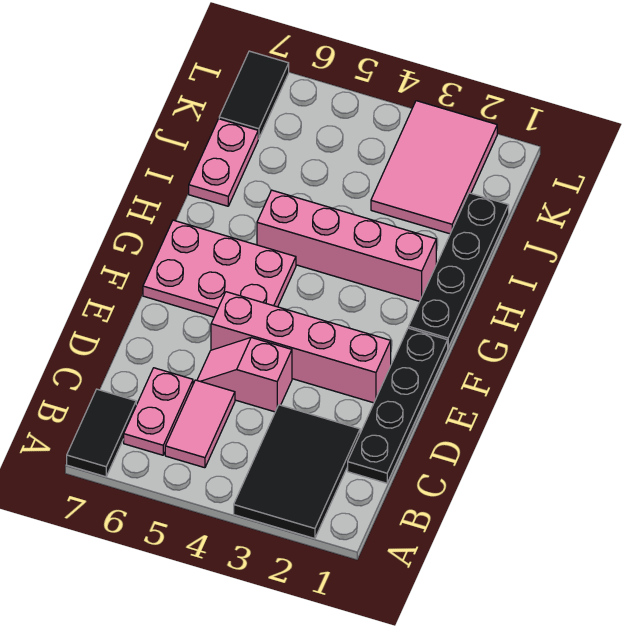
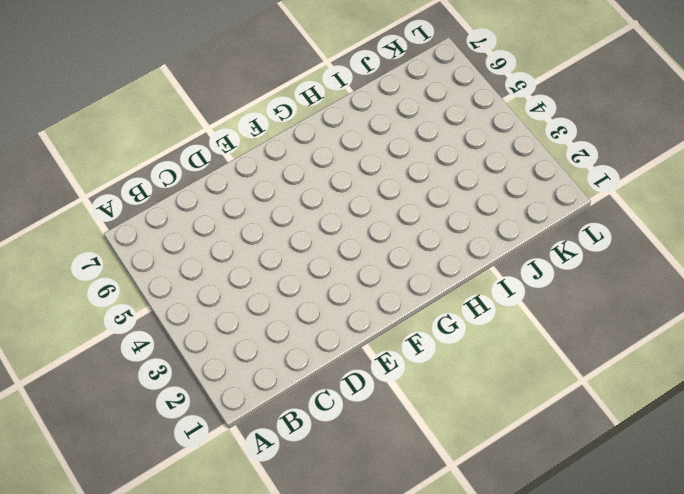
none -> black 2x3 tile [234,405,360,539]
none -> black 1x2 tile [67,389,136,477]
none -> pink 1x2 tile [165,380,235,468]

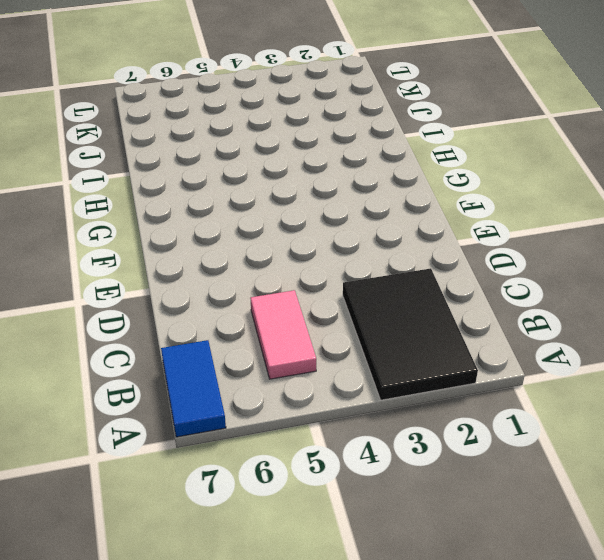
blue 1x2 tile [161,340,226,437] -> black 1x2 tile [67,389,136,477]
none -> pink 1x2 plate [124,368,193,455]
none -> black 1x4 plate [348,328,448,483]
none -> pink 1x2 slope [197,338,292,412]

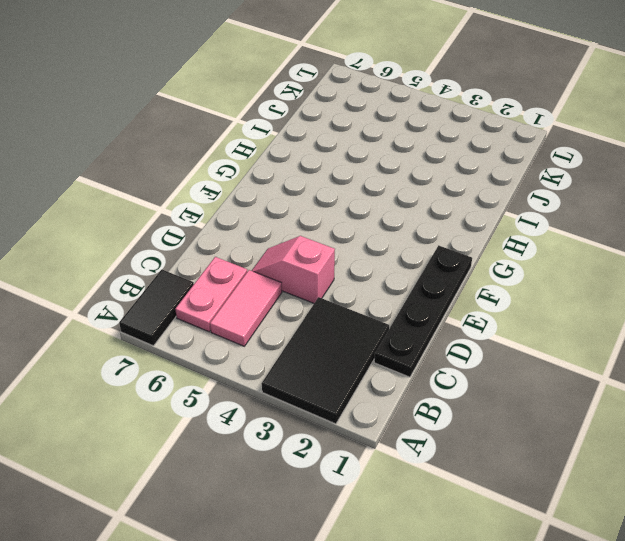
none -> pink 1x4 brick [211,292,391,403]
none -> pink 2x3 plate [143,220,296,317]
none -> black 1x4 plate [409,193,509,347]

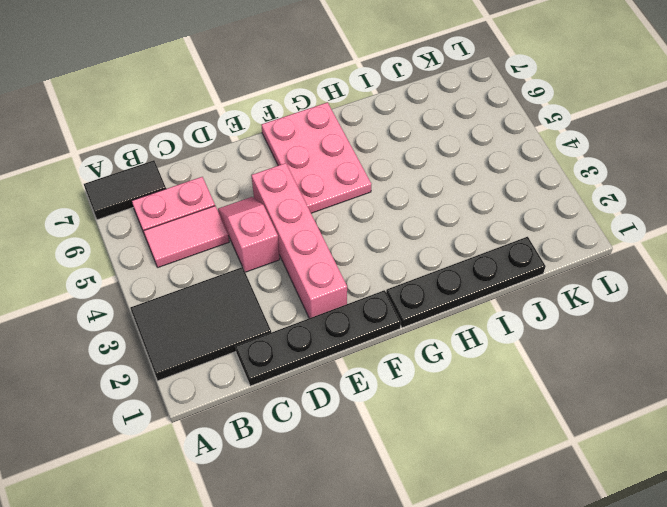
none -> pink 1x4 brick [257,190,436,301]
none -> pink 1x2 plate [189,119,258,206]
none -> pink 2x3 tile [371,101,497,234]

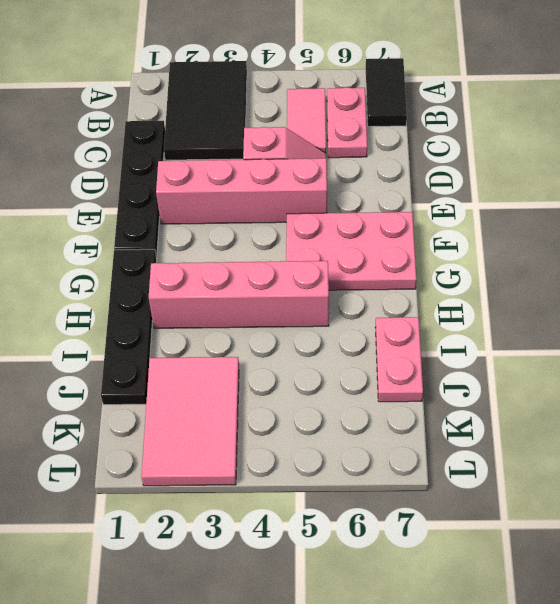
none -> black 1x2 tile [219,51,289,139]

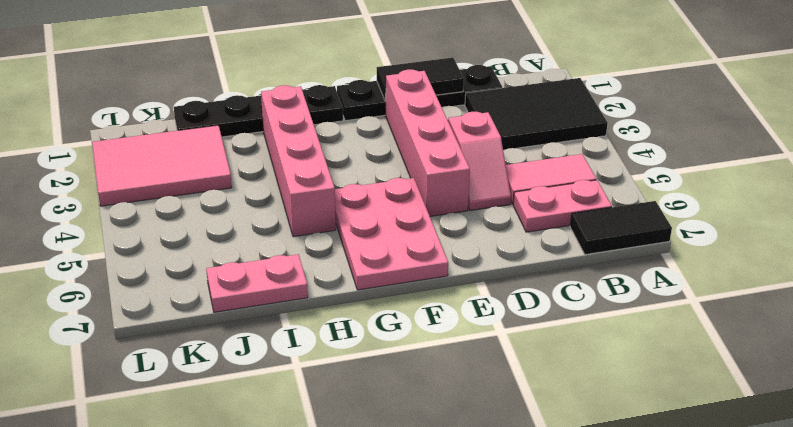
black 1x2 tile [377,58,464,101] -> black 1x2 tile moved to [219,51,289,139]

